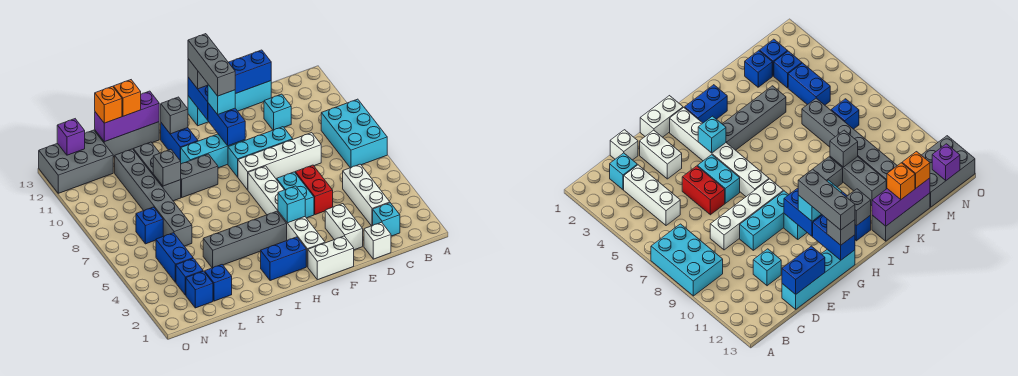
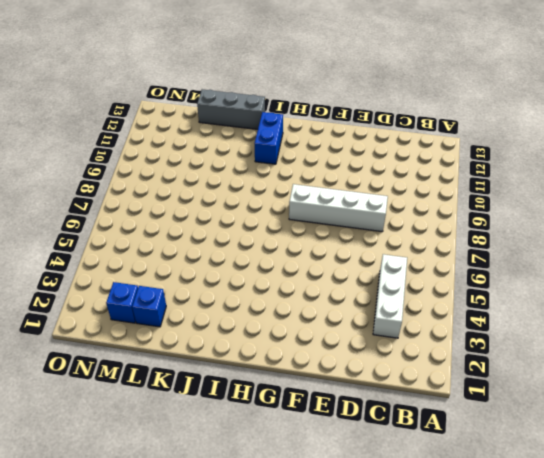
none -> cyan 2x3 brick [321,99,387,168]
none -> cyan 1x1 brick [373,203,400,236]
none -> white 1x1 brick [364,222,391,259]
none -> cyan 1x1 brick [264,94,291,130]

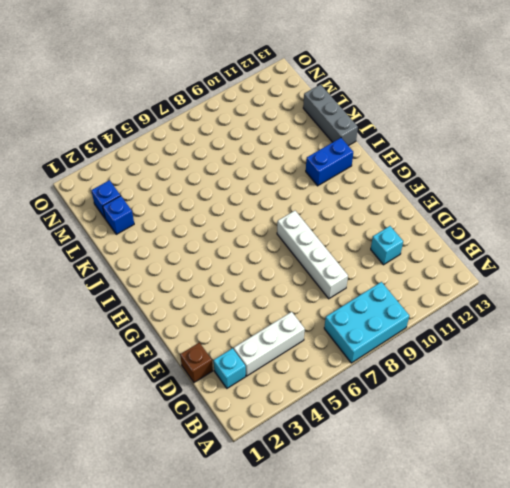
brown 1x1 brick [180,343,213,382] -> white 1x1 brick [364,222,391,259]
none -> cyan 1x4 brick [188,81,271,126]
none -> white 1x2 brick [325,204,363,250]
none -> red 1x2 brick [295,165,333,215]
none -> cyan 1x3 brick [228,127,293,177]

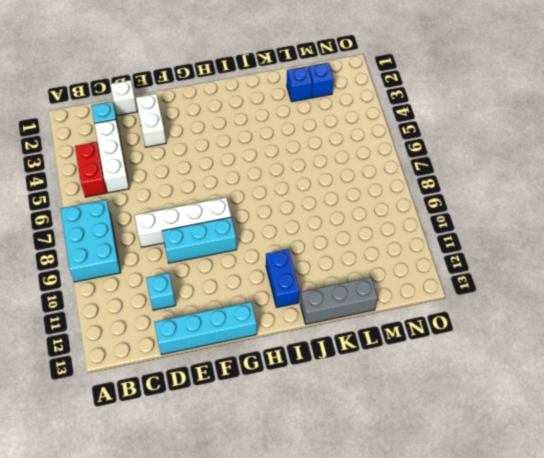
red 1x2 brick [75,142,107,197] -> red 1x2 brick moved to [295,165,333,215]
none -> white 1x2 brick [308,236,354,280]
none -> cyan 1x2 brick [276,172,314,218]
none -> white 1x6 brick [248,166,325,267]
none -> cyan 1x3 brick [181,134,245,168]

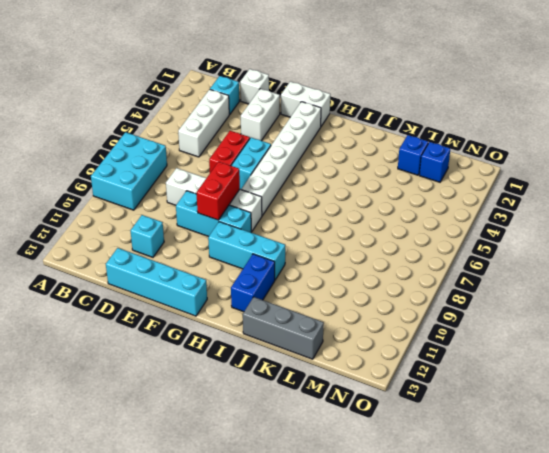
red 1x2 brick [197,162,240,220] -> none
none -> blue 1x2 brick [261,237,306,281]
none -> grey 1x4 brick [203,211,287,268]
none -> grey 1x2 brick [181,154,218,197]
none -> grey 1x3 brick [133,142,181,201]

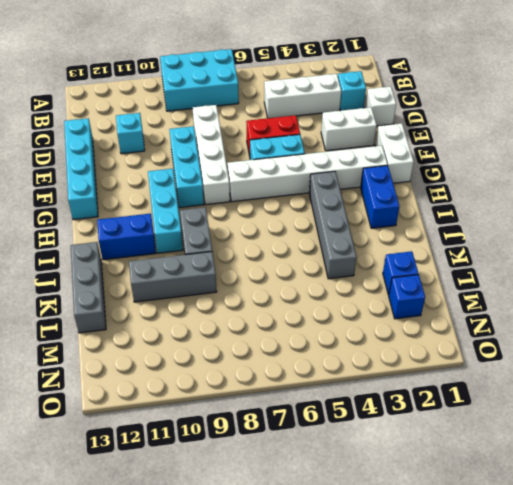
none -> grey 1x6 brick [115,149,192,246]
none -> blue 1x1 brick [176,258,203,295]
none -> blue 1x2 brick [156,233,193,282]
none -> blue 1x1 brick [136,207,163,244]

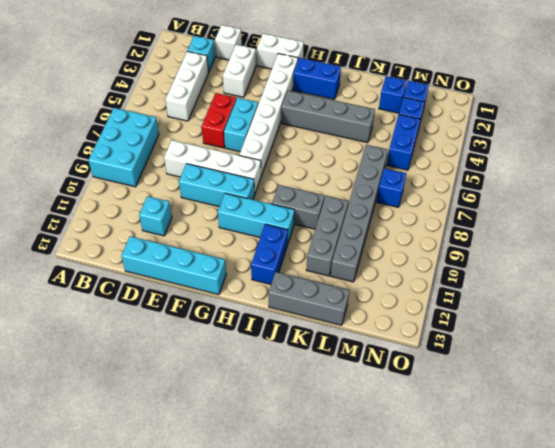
none -> grey 2x3 brick [39,130,113,193]
none -> blue 1x2 brick [228,50,271,94]
none -> cyan 1x1 brick [278,186,305,223]
none -> blue 1x2 brick [208,103,245,146]

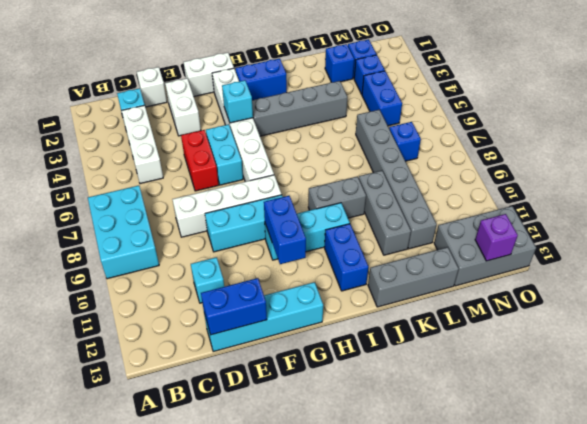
none -> blue 1x2 brick [188,77,208,120]
none -> grey 1x1 brick [161,97,188,134]
none -> purple 1x3 brick [95,91,159,142]
none -> grey 1x1 brick [153,149,181,186]

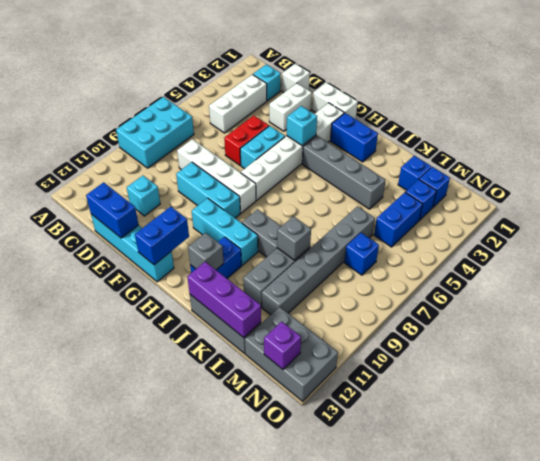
none -> blue 1x2 brick [208,103,245,146]
none -> cyan 1x1 brick [208,85,235,114]
none -> grey 1x1 brick [188,59,208,89]
none -> orange 1x1 brick [113,80,141,116]

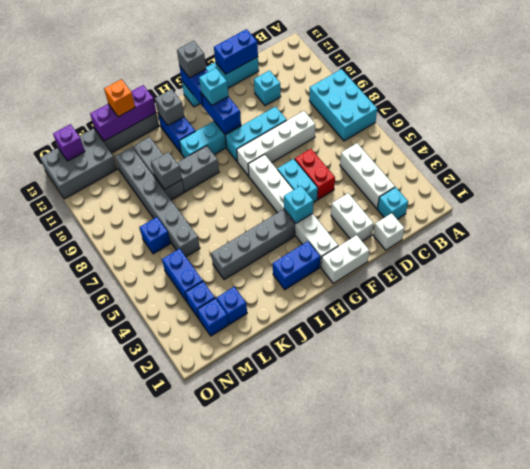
none -> orange 1x1 brick [95,86,122,123]
none -> grey 1x3 brick [188,34,235,96]

